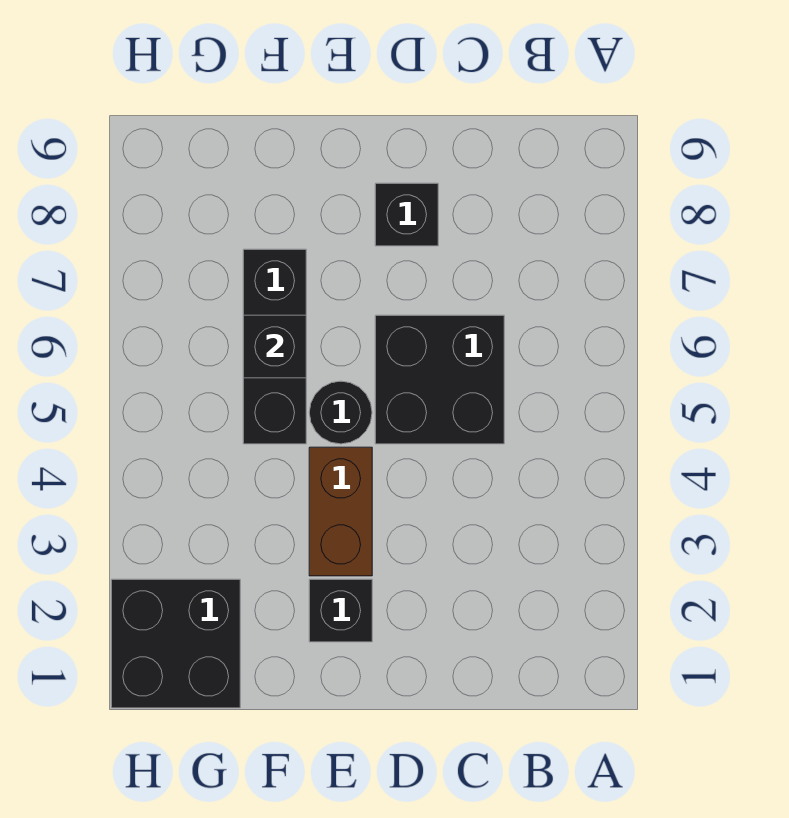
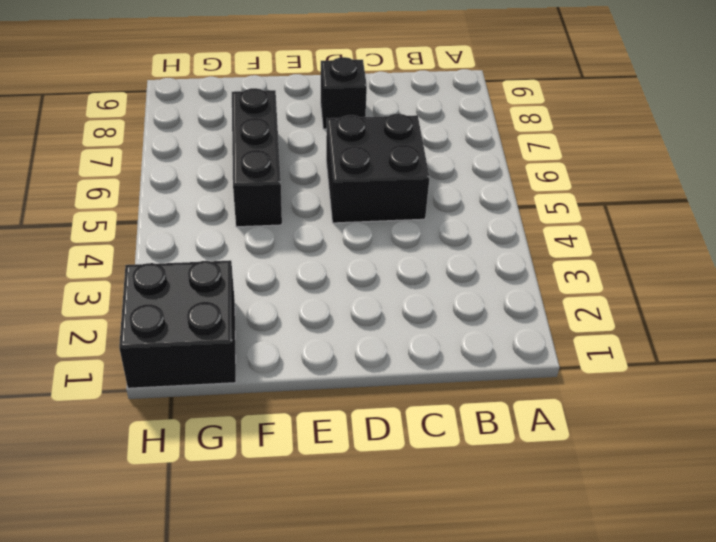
none -> black 1x1 brick [309,579,372,642]
none -> brown 1x2 brick [309,447,372,576]

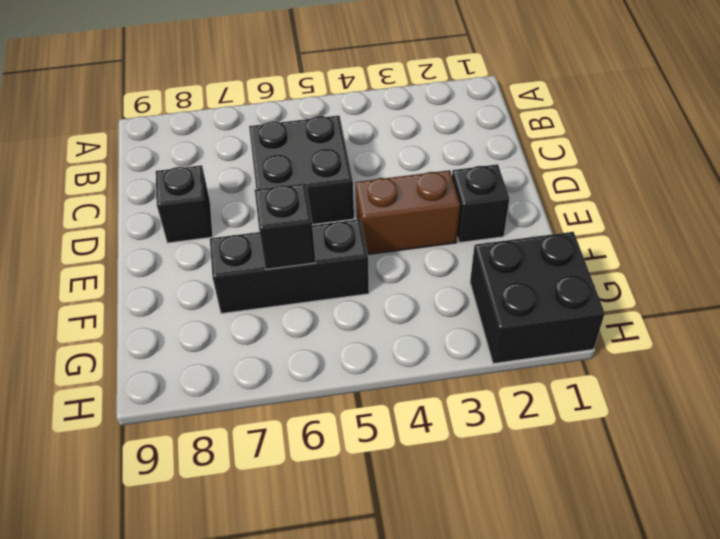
none -> black 1x1 round brick [309,381,372,444]

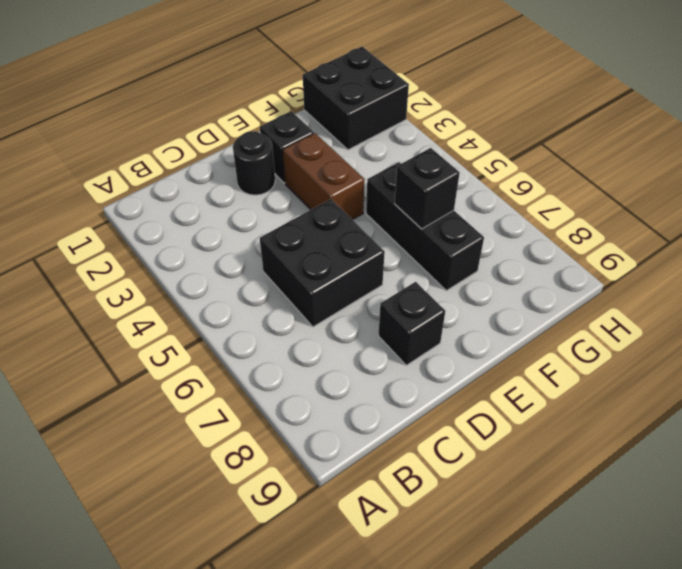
black 1x1 round brick [233,131,275,195] -> black 1x1 round brick moved to [309,381,372,444]

